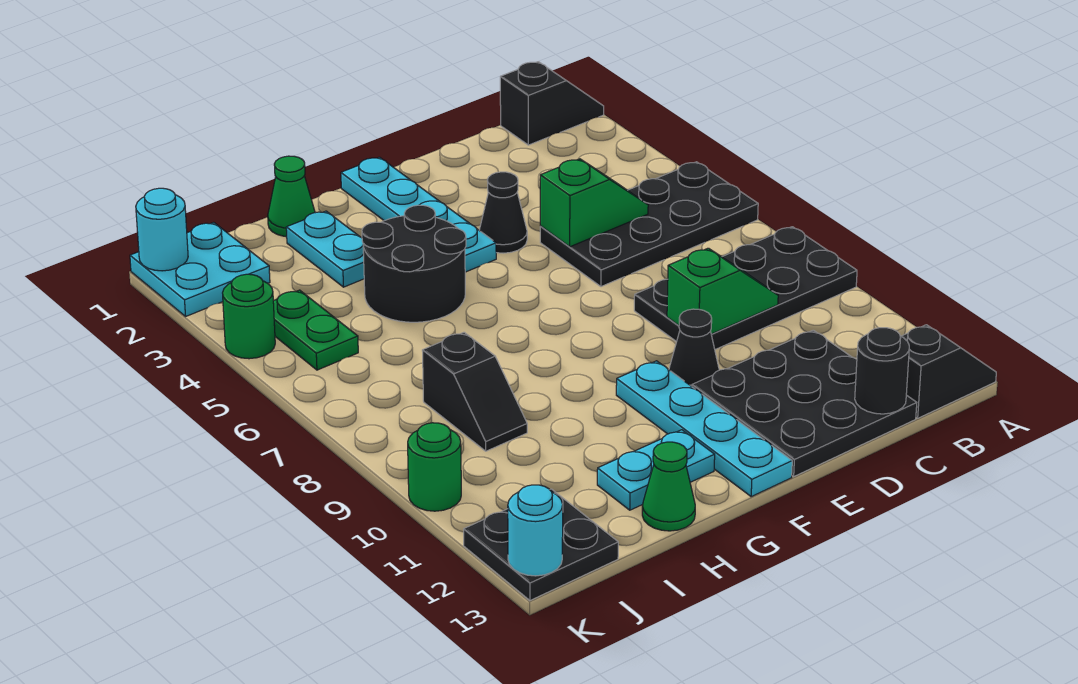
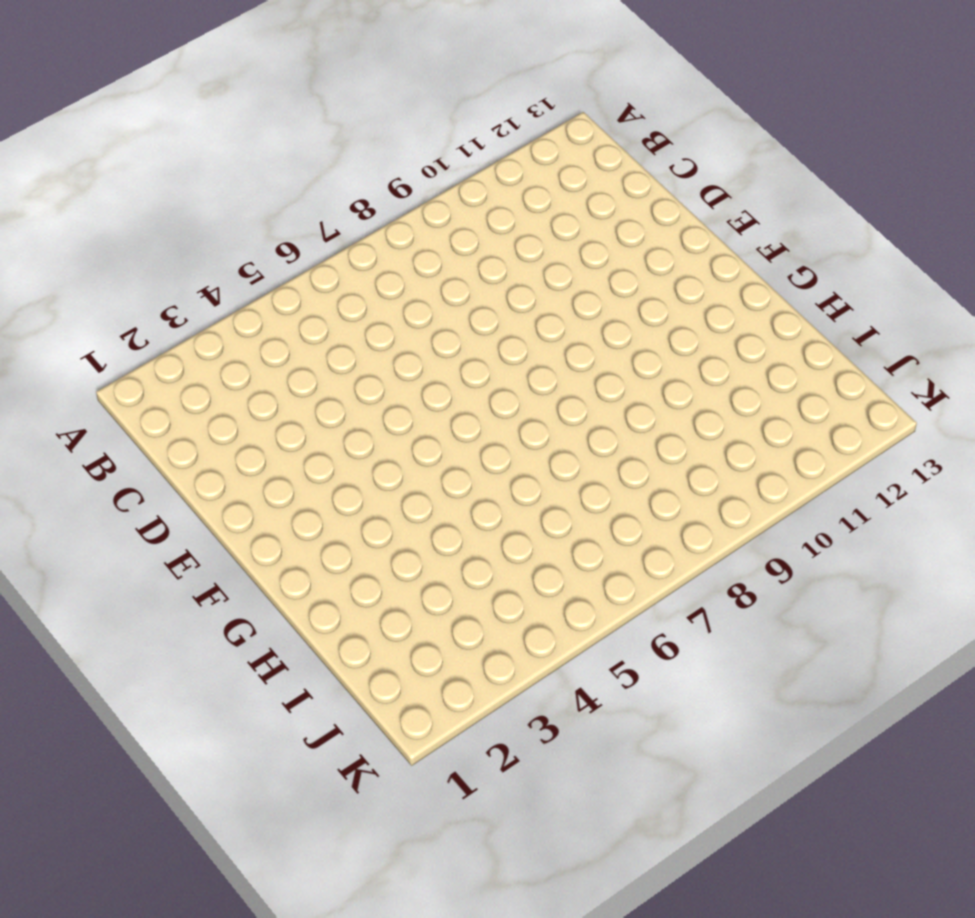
none -> black 1x2 slope [500,62,604,145]
none -> black 2x4 plate [540,162,758,287]
none -> black 2x4 plate [634,227,857,350]

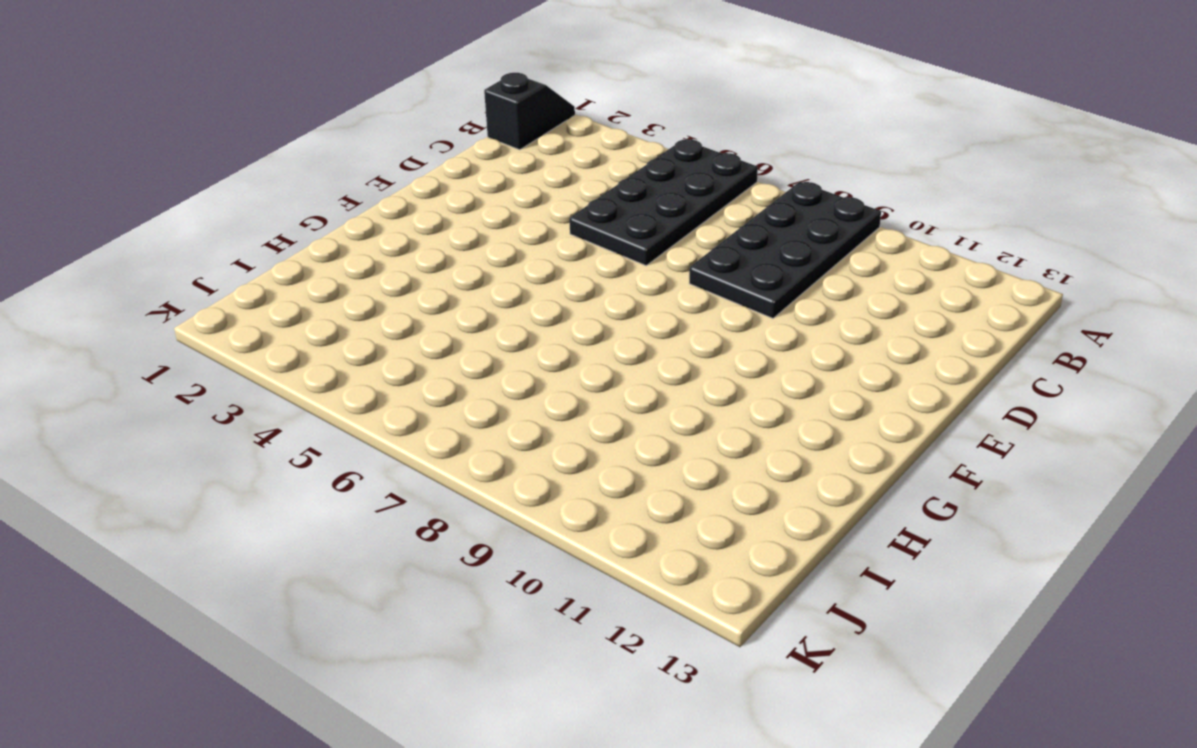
none -> black 1x2 slope [901,325,996,418]
none -> black 3x3 plate [692,330,917,476]
none -> black 1x1 cone [479,172,527,253]

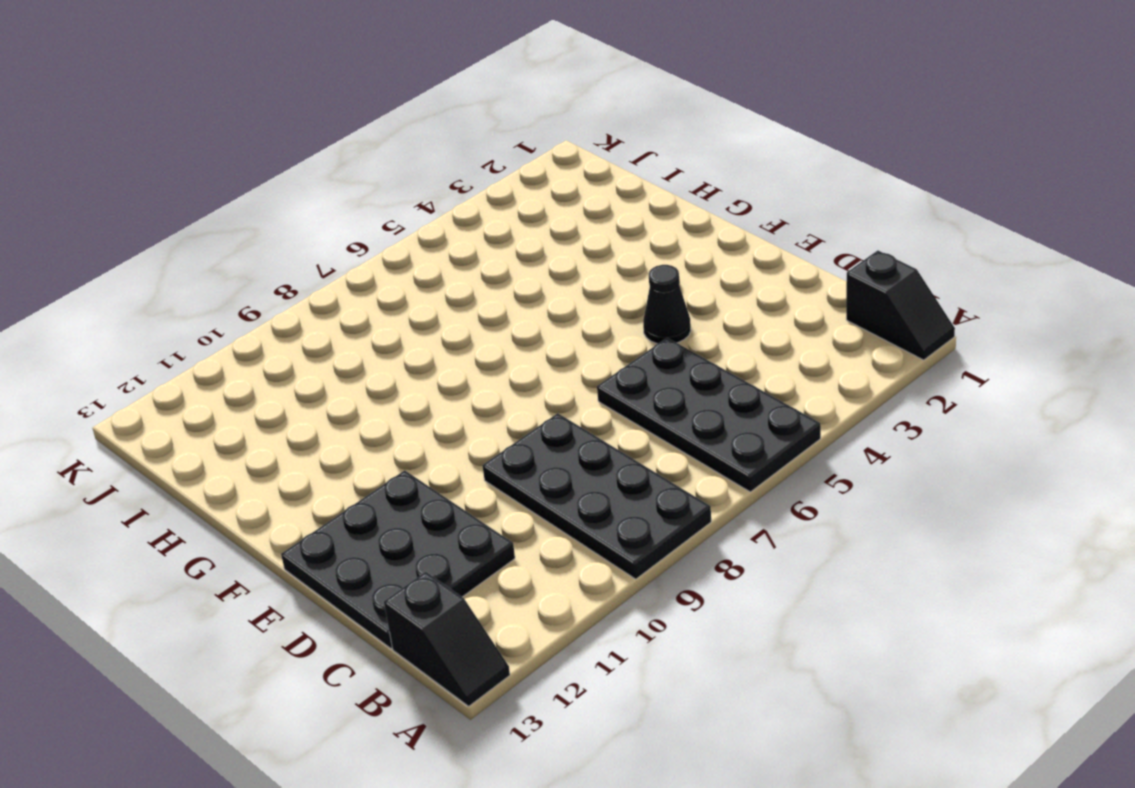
none -> black 1x1 cone [669,309,719,386]
none -> cyan 1x4 plate [341,157,496,272]
none -> cyan 1x4 plate [616,361,792,496]

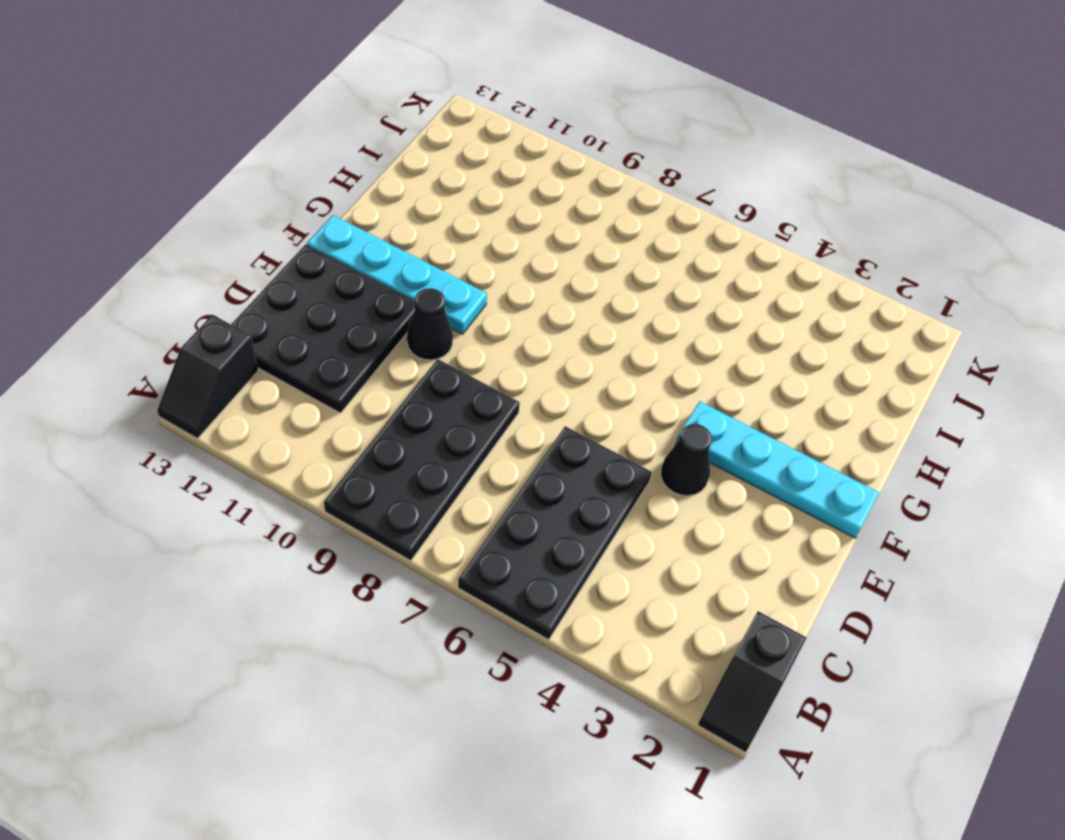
none -> black 2x2 round brick [362,205,466,322]
none -> cyan 1x2 plate [597,430,715,510]
none -> green 1x1 cone [268,156,315,237]

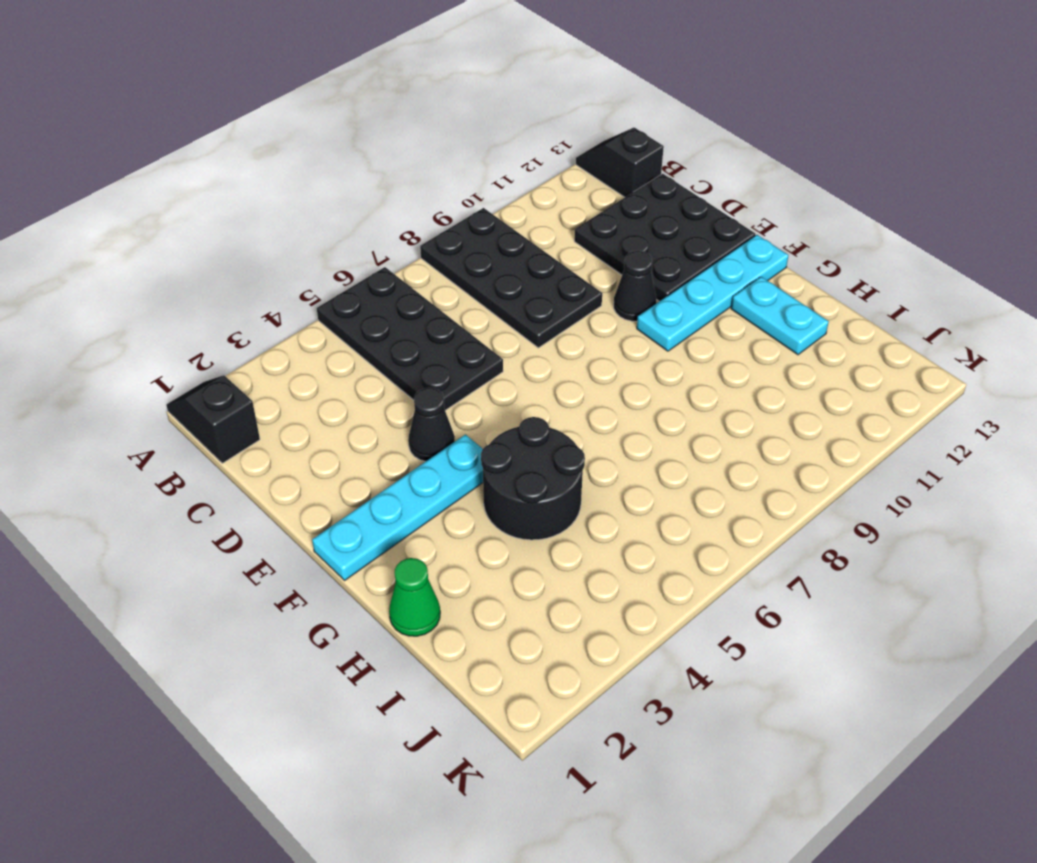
none -> cyan 1x2 plate [286,211,364,287]
none -> green 1x1 cone [642,442,695,531]
none -> black 1x2 slope [422,332,527,451]

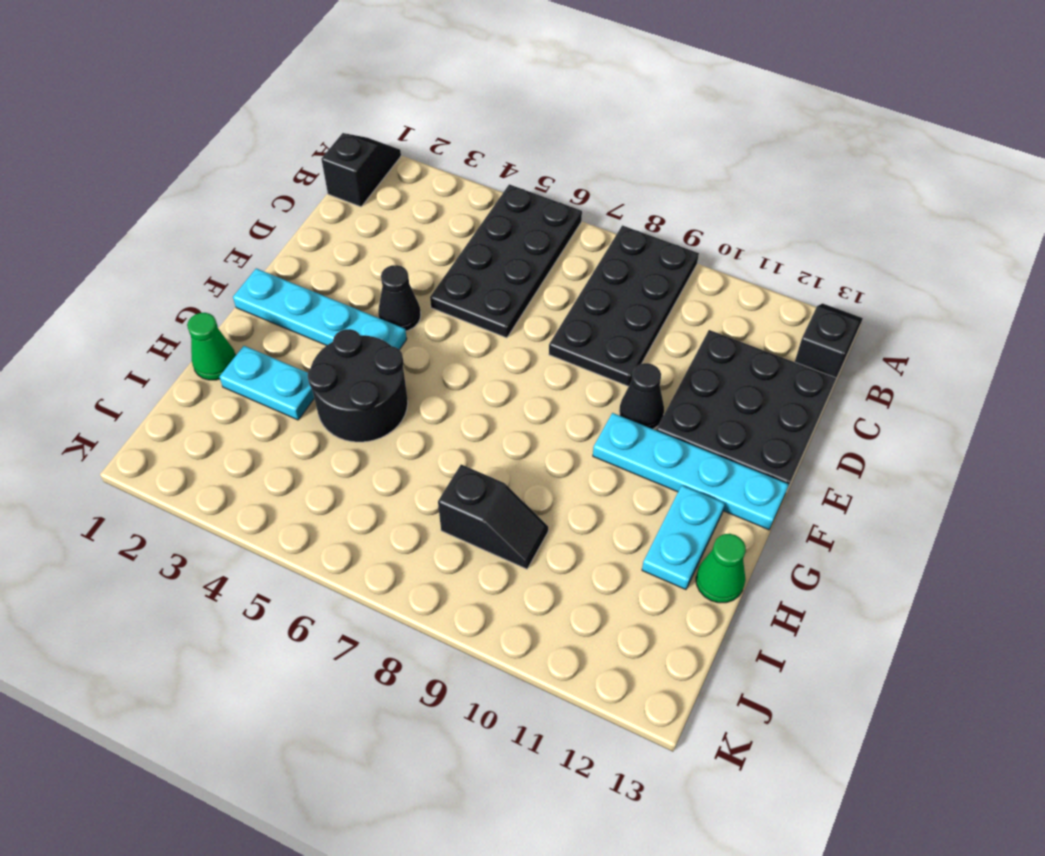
none -> cyan 2x2 plate [130,222,270,316]
none -> green 1x2 plate [273,290,358,370]
none -> black 2x2 plate [464,489,618,600]

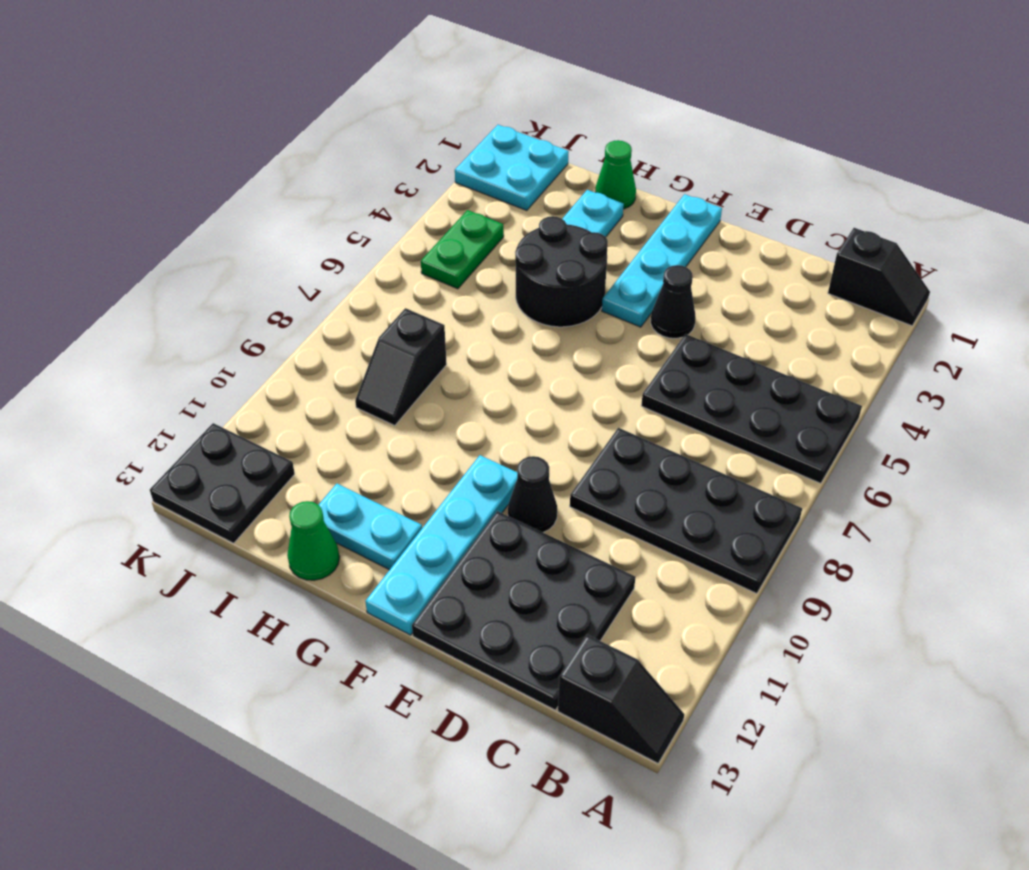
none -> green 1x1 round brick [223,274,275,359]
none -> green 1x1 round brick [408,423,461,511]
none -> green 1x2 slope [540,159,648,247]

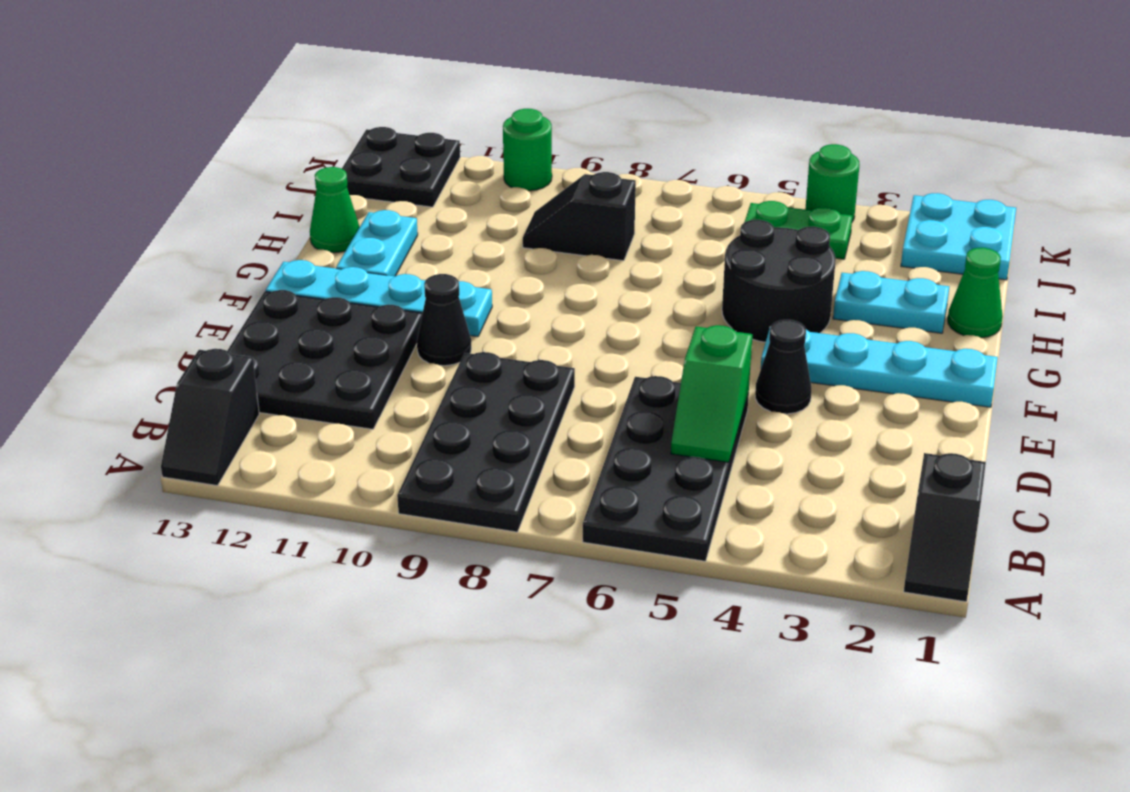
none -> green 1x2 slope [667,248,778,334]
none -> black 1x1 round brick [855,328,909,414]
none -> cyan 1x1 round brick [136,188,188,271]

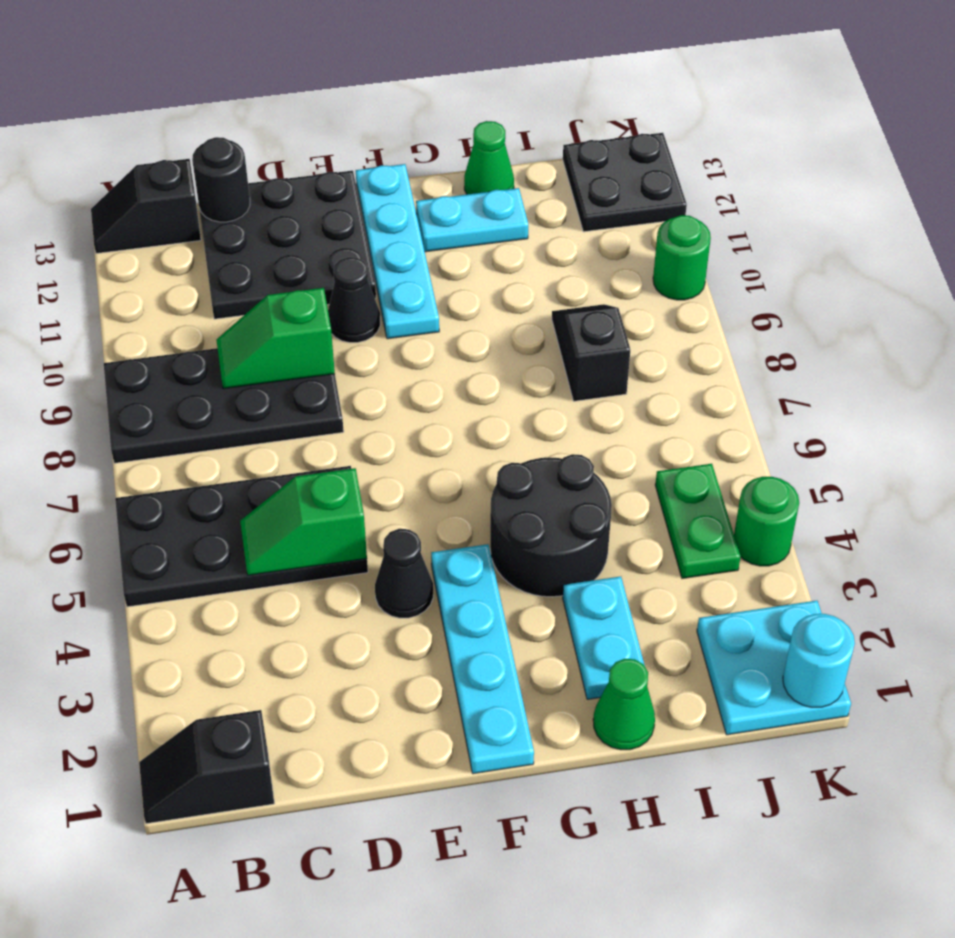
none -> cyan 1x1 round brick [508,485,563,576]

